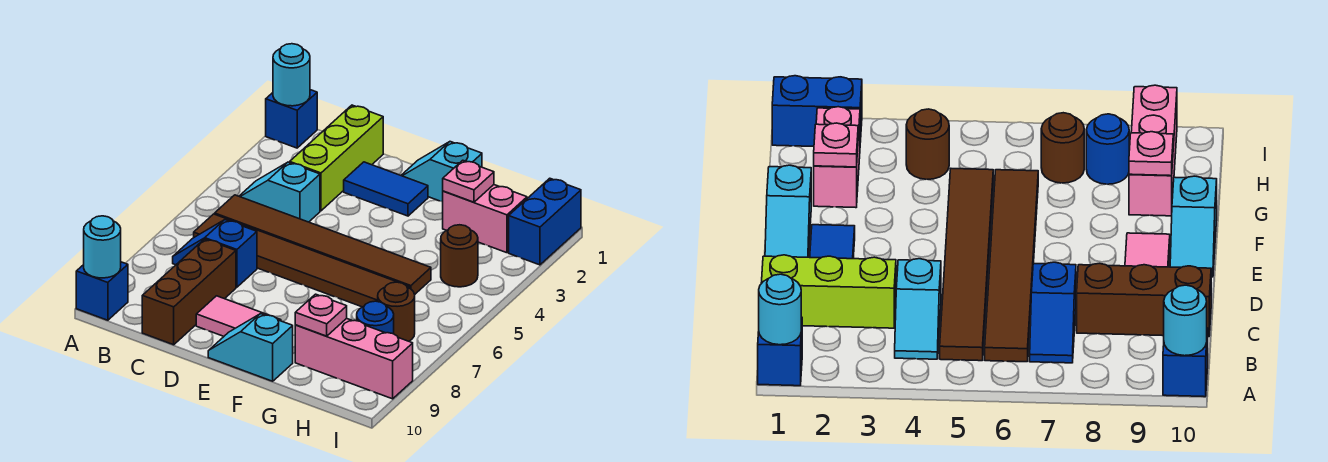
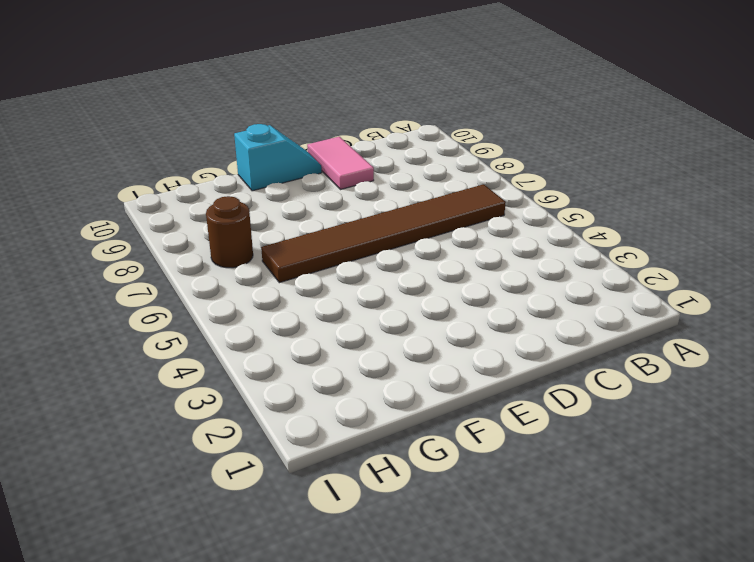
pink 1x2 tile [307,137,374,189] -> pink 1x2 tile turned to [196,296,281,336]
none -> blue 1x1 brick [266,90,317,148]
none -> blue 1x1 brick [76,262,128,320]
none -> cyan 1x2 slope [239,162,320,222]

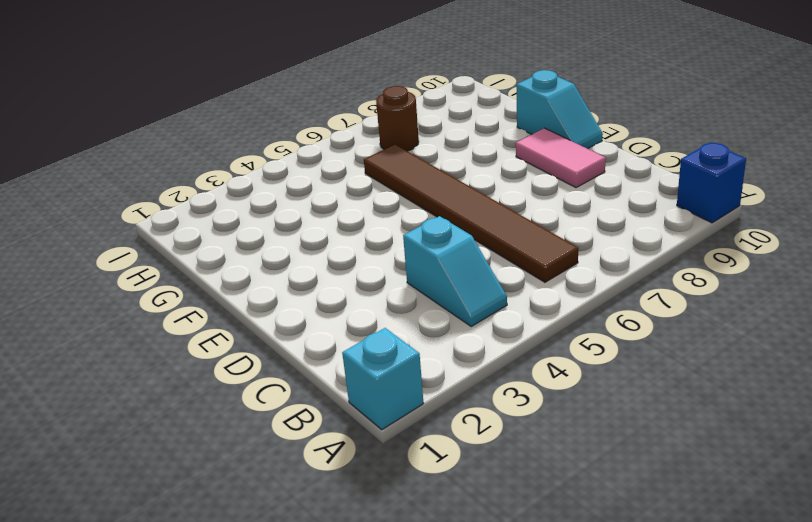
cyan 1x1 brick [342,328,424,430] -> blue 1x1 brick [266,90,317,148]
none -> brown 1x6 tile [215,195,431,294]
none -> blue 1x2 slope [173,220,257,287]
none -> lime 1x3 brick [290,105,383,211]

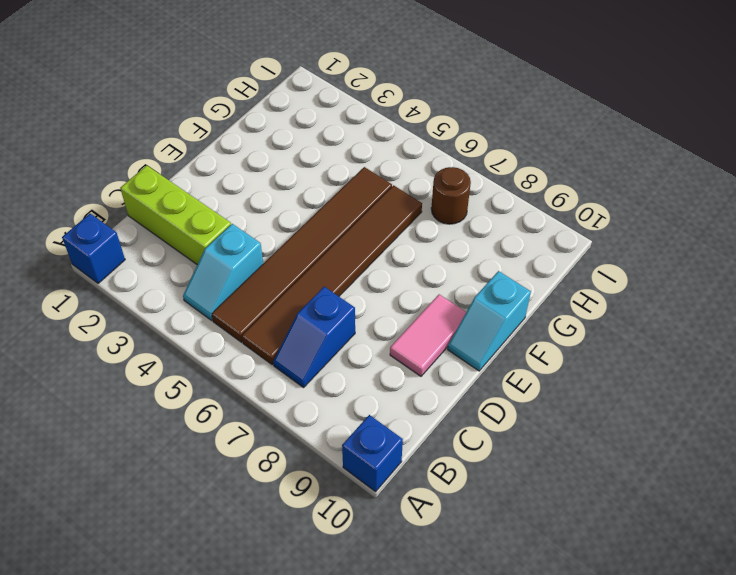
none -> brown 1x3 brick [142,239,236,345]
none -> blue 1x2 tile [344,162,428,216]
none -> cyan 1x2 slope [401,142,482,202]

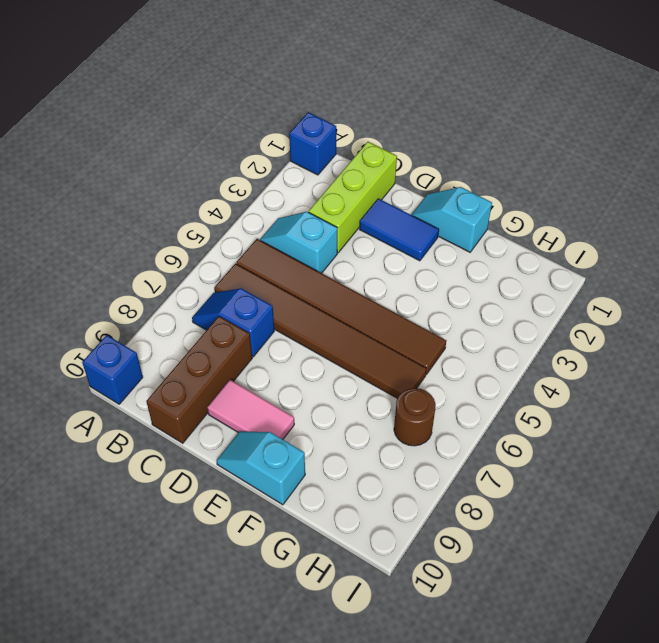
none -> pink 1x2 brick [443,185,527,253]
none -> pink 1x3 brick [295,318,413,399]
none -> brown 1x1 round brick [441,225,478,287]

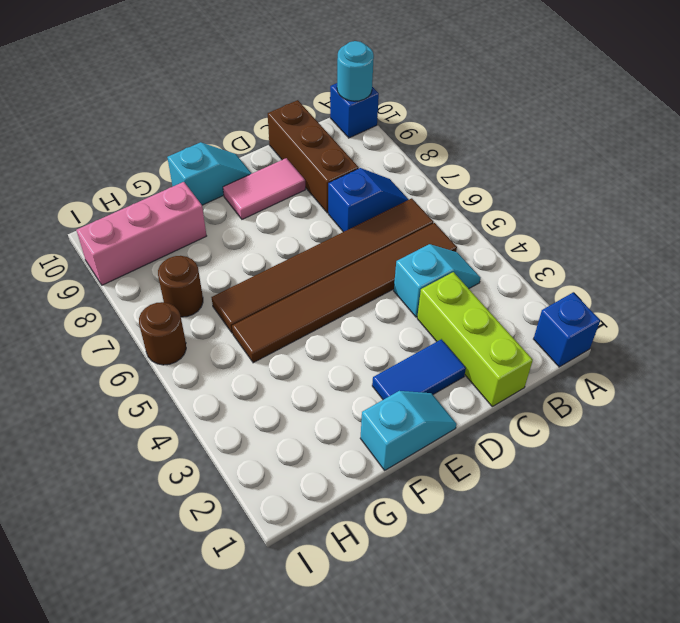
brown 1x1 round brick [139,302,186,365] -> brown 1x1 round brick moved to [441,225,478,287]
none -> pink 1x2 brick [443,185,527,253]
none -> blue 1x1 round brick [357,301,394,334]
none -> blue 1x2 brick [509,178,581,265]

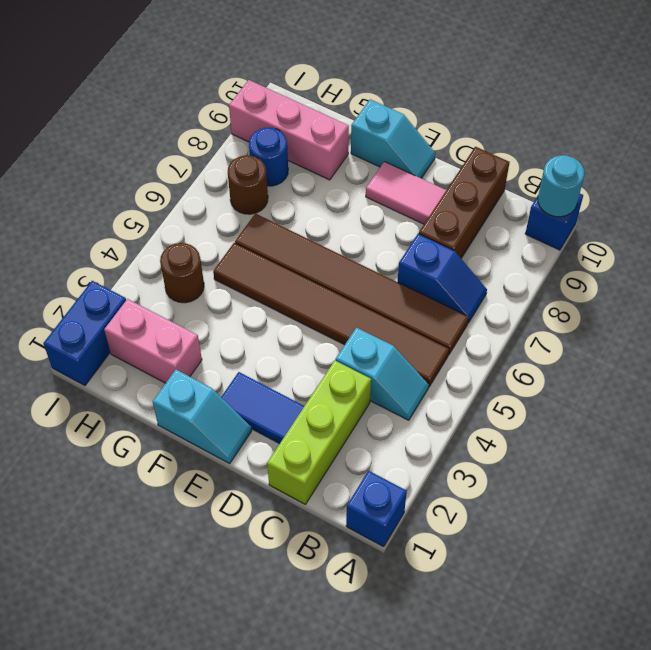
none -> cyan 1x1 round brick [273,44,310,106]
none -> pink 1x1 plate [443,160,494,202]
none -> pink 1x1 plate [295,294,347,336]

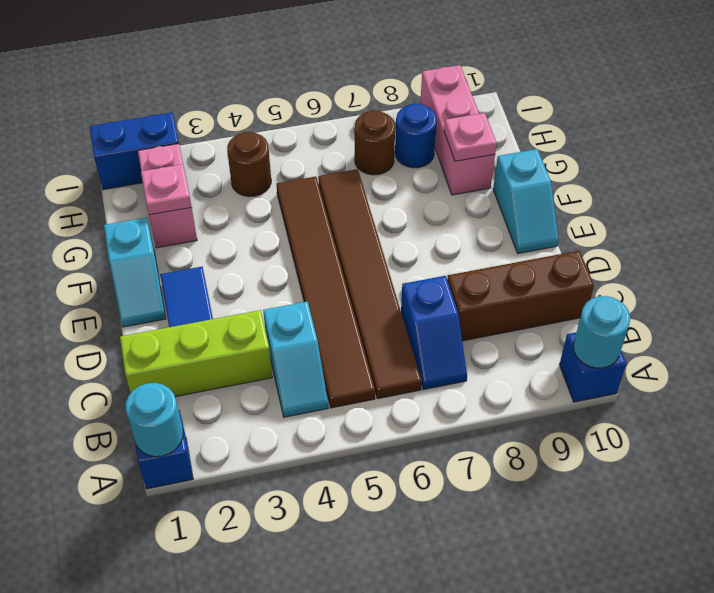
none -> pink 1x2 tile [196,296,281,336]

